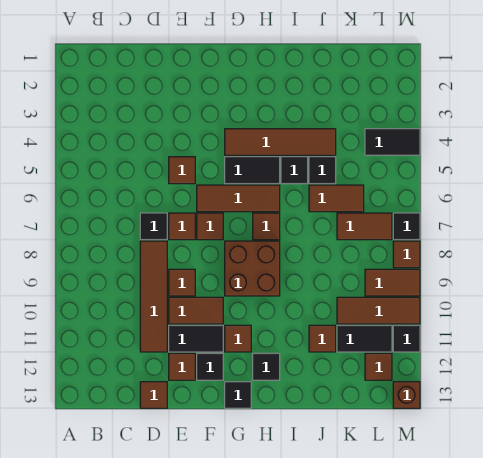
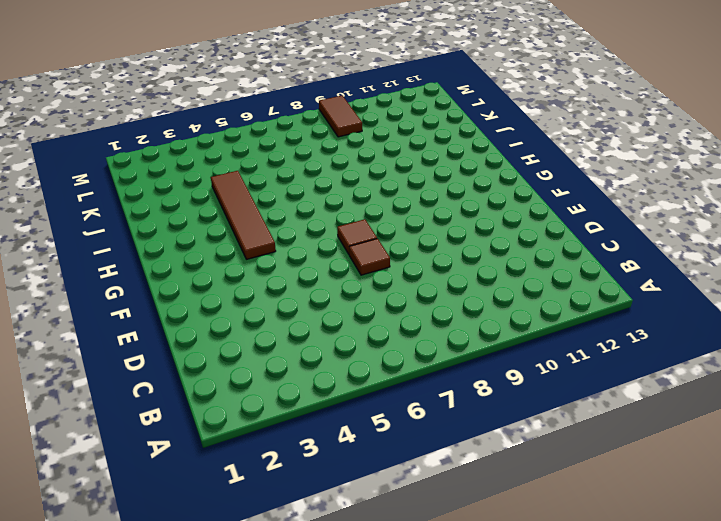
none -> black 1x1 tile [140,213,167,240]
none -> brown 1x4 tile [140,241,167,352]
none -> brown 1x1 tile [140,382,167,408]
none -> brown 1x1 tile [169,157,195,184]

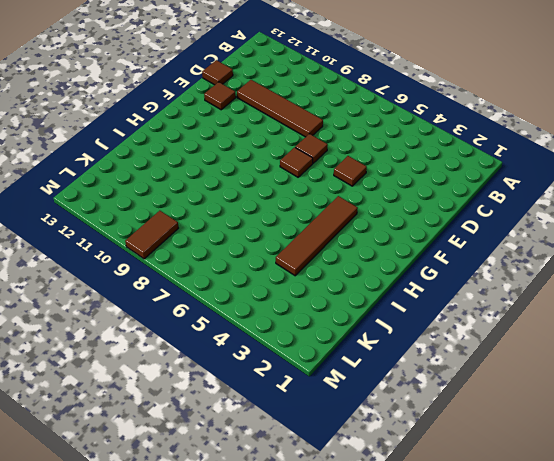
none -> black 1x1 tile [140,213,167,240]
none -> brown 1x1 tile [169,269,195,296]
none -> brown 1x2 tile [169,297,223,324]
none -> black 1x2 tile [169,325,223,352]

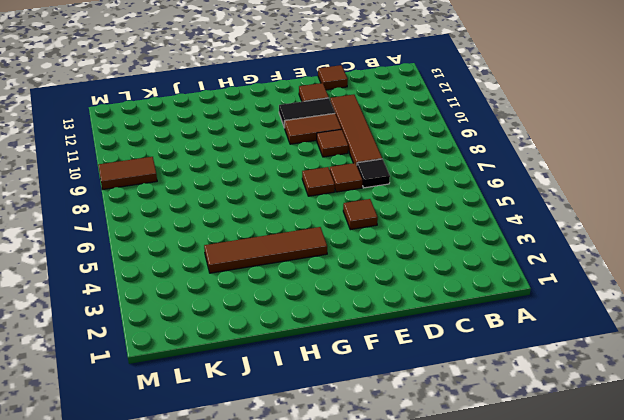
none -> brown 1x3 tile [197,185,280,212]
none -> black 1x1 tile [197,353,223,380]
none -> black 1x2 tile [225,157,280,184]
none -> brown 2x2 brick [225,241,280,296]

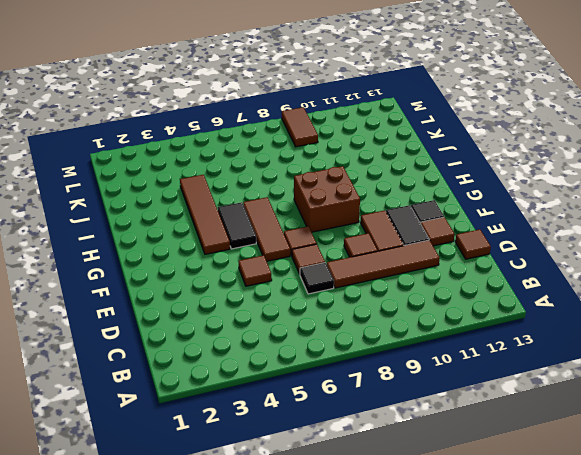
none -> brown 1x1 tile [225,325,251,352]
none -> black 1x1 tile [225,382,251,408]
none -> brown 1x1 tile [253,213,280,240]
none -> black 1x1 tile [253,353,280,380]

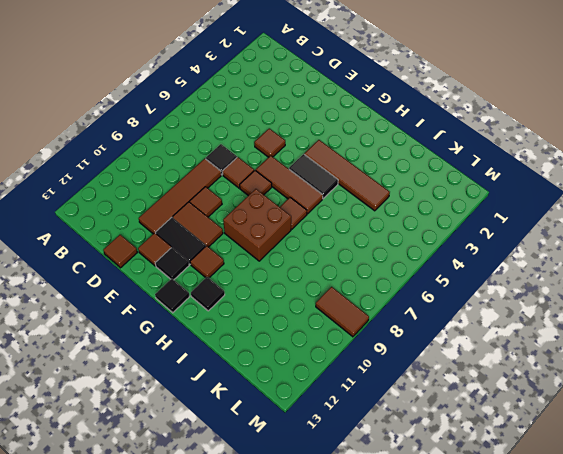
none -> black 1x1 tile [281,157,308,184]
none -> black 1x1 tile [309,157,336,184]
none -> brown 1x2 tile [309,185,364,212]
none -> brown 1x1 tile [309,325,336,352]

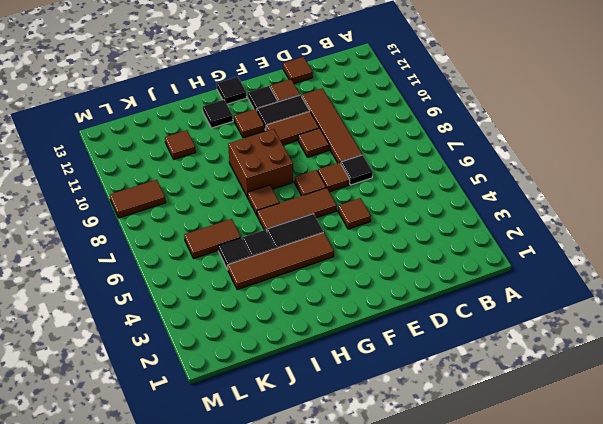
none -> brown 1x2 tile [337,213,392,240]
none -> brown 1x3 tile [337,297,420,324]
none -> black 1x2 tile [337,325,392,352]
none -> black 1x2 tile [365,129,420,155]

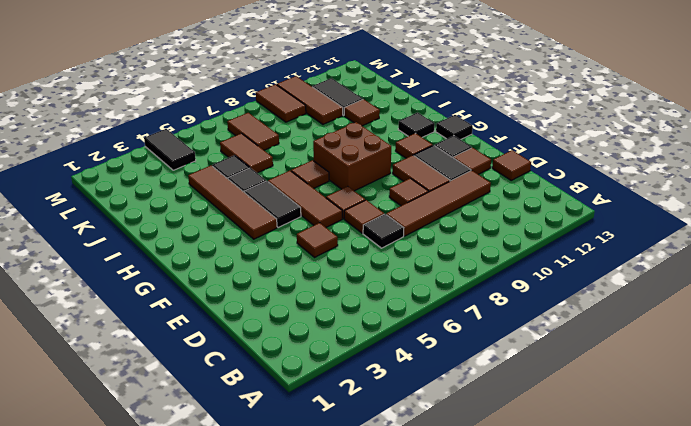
none -> brown 1x1 tile [365,353,392,380]
none -> black 1x1 tile [393,213,420,240]
none -> brown 1x1 tile [393,241,420,268]
none -> black 1x1 tile [393,325,420,352]

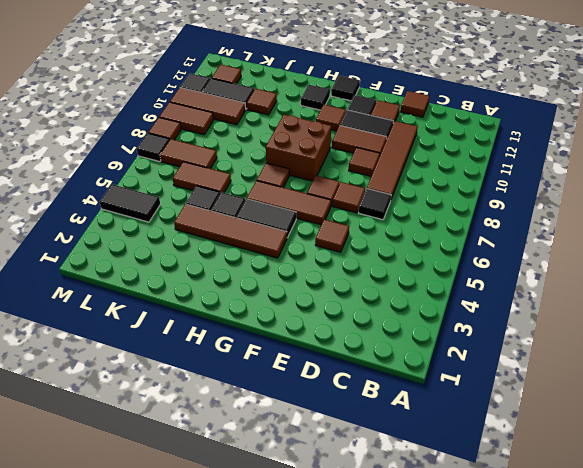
none -> brown 1x1 brick [393,382,420,408]

